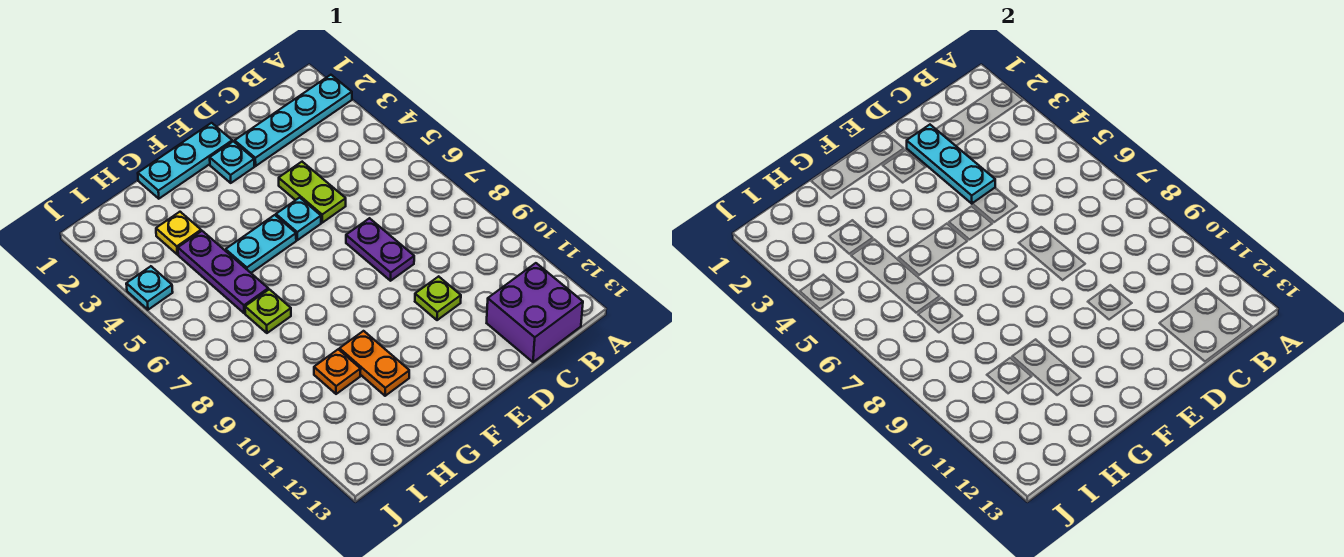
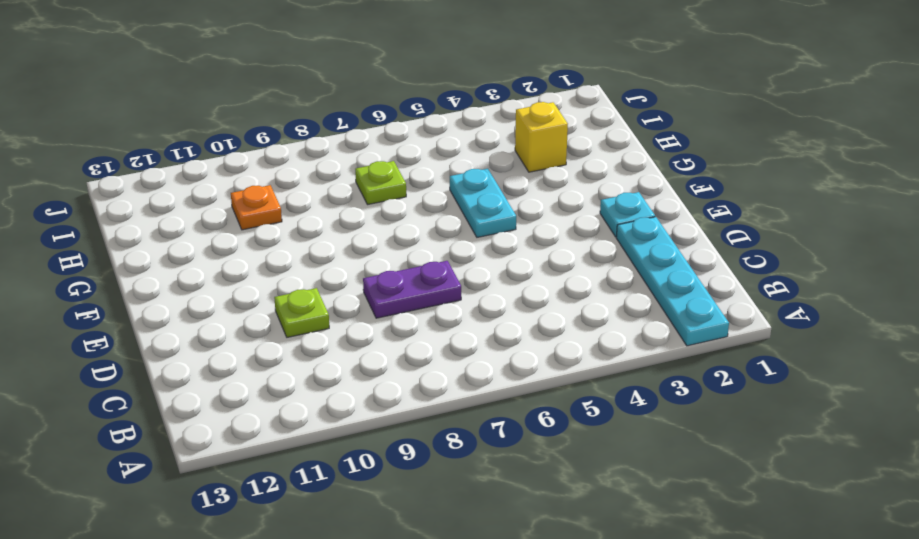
yellow 1x1 brick [515,102,568,172] -> yellow 1x1 plate [156,212,201,254]
none -> purple 2x2 brick [487,263,583,362]
none -> lime 1x2 plate [279,162,346,223]
none -> cyan 1x3 plate [138,123,232,199]

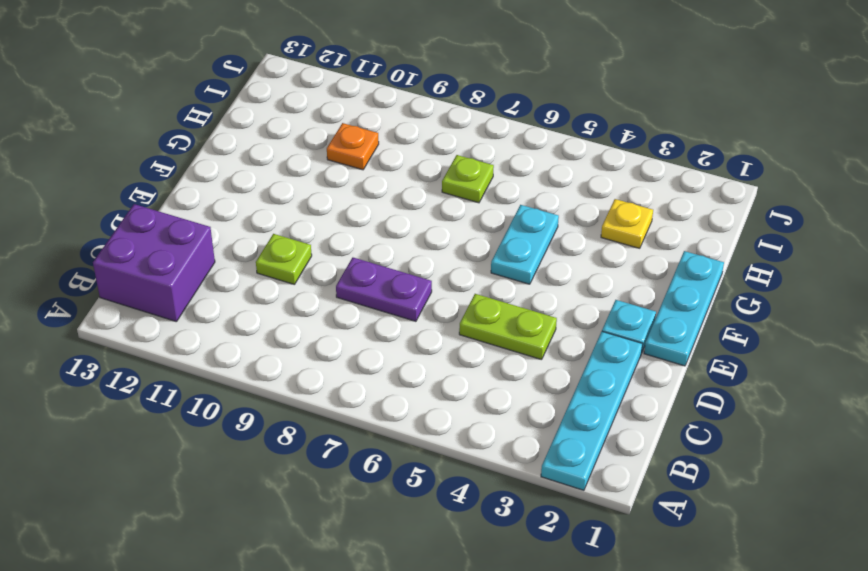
none -> cyan 1x1 plate [276,198,321,240]
none -> orange 1x2 plate [339,331,409,396]
none -> purple 1x3 plate [178,231,268,313]

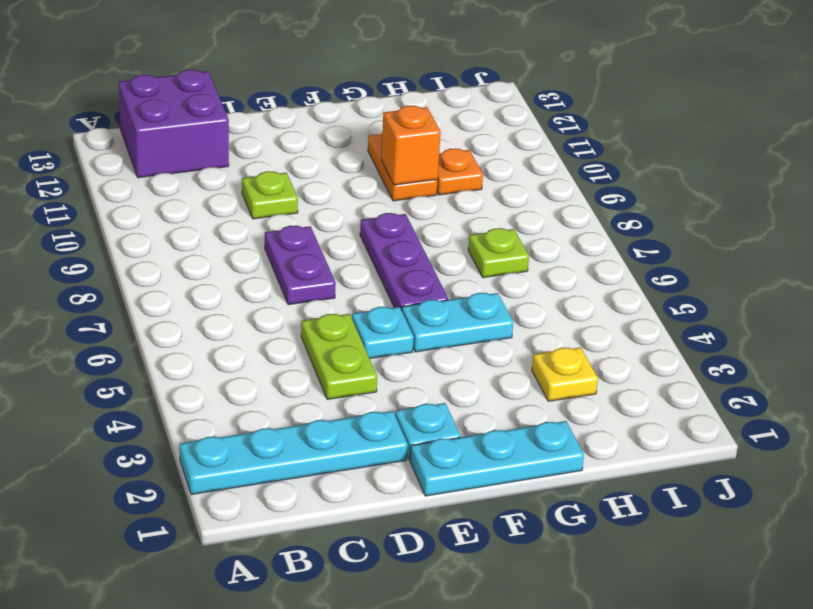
purple 1x3 plate [360,213,448,310] -> purple 1x3 plate moved to [178,231,268,313]
orange 1x1 brick [381,106,441,185] -> none
none -> cyan 1x1 plate [126,266,173,310]
none -> cyan 1x3 plate [907,125,995,204]

